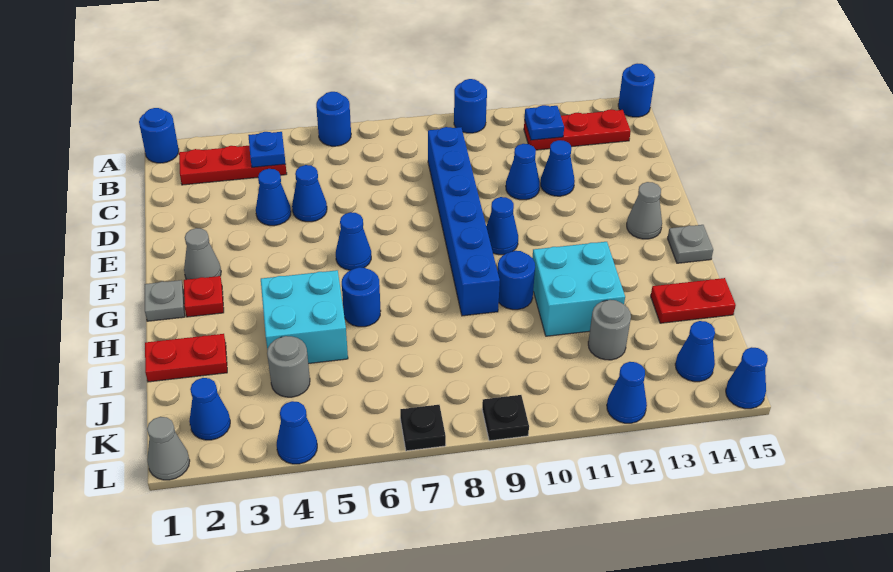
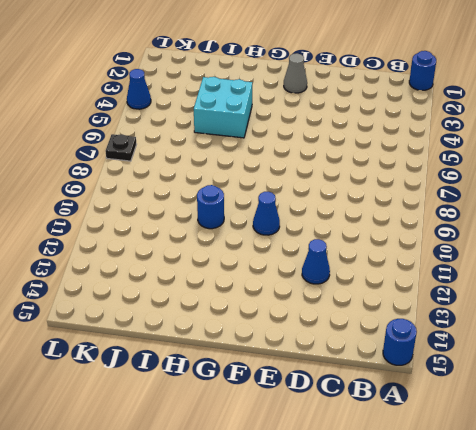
none -> blue 1x1 round brick [316,92,351,146]
none -> blue 1x1 round brick [454,79,487,133]
none -> red 1x3 plate [179,146,287,185]
none -> red 1x3 plate [524,110,631,150]

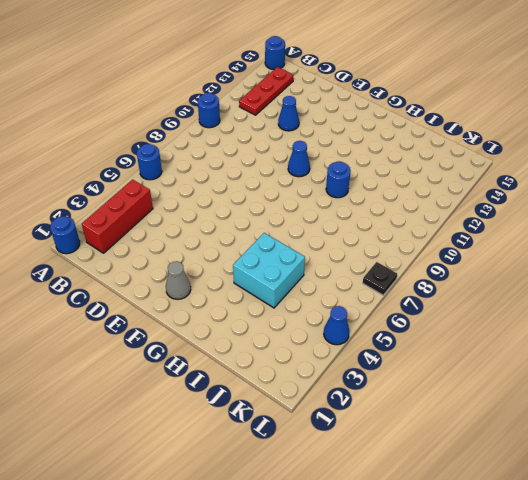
red 1x3 brick [82,179,153,253] -> red 1x3 plate [179,146,287,185]
none -> blue 1x6 brick [428,127,500,316]
none -> blue 1x1 cone [256,169,291,226]
none -> blue 1x1 cone [292,165,327,222]
none -> blue 1x1 cone [506,144,540,200]

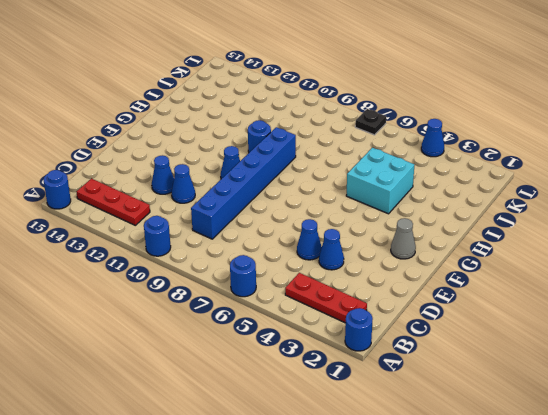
none -> blue 1x1 cone [336,212,371,270]
none -> grey 1x1 cone [627,182,662,239]
none -> grey 1x1 plate [145,280,185,321]
none -> red 1x1 plate [184,276,224,317]

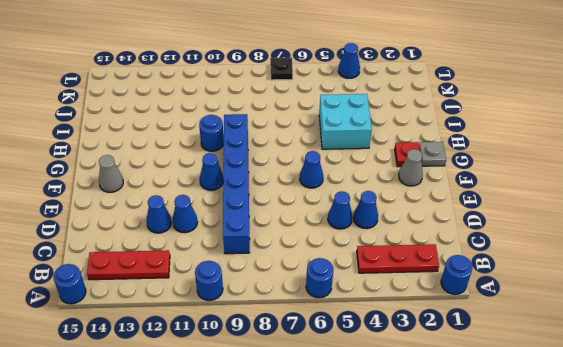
none -> grey 1x1 plate [668,225,713,263]
none -> blue 1x1 round brick [342,267,381,327]
none -> cyan 2x2 brick [532,242,625,336]
none -> red 1x2 plate [145,334,227,382]

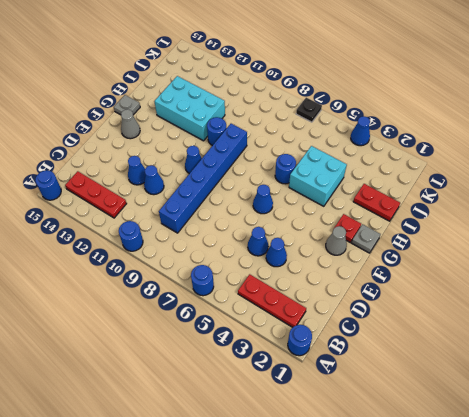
cyan 2x3 brick [154,76,225,141] -> cyan 2x2 brick [532,242,625,336]
none -> red 1x2 plate [651,278,736,323]
none -> grey 1x1 round brick [267,336,310,397]
none -> grey 1x1 round brick [588,300,631,360]
none -> blue 1x1 cone [189,378,230,440]

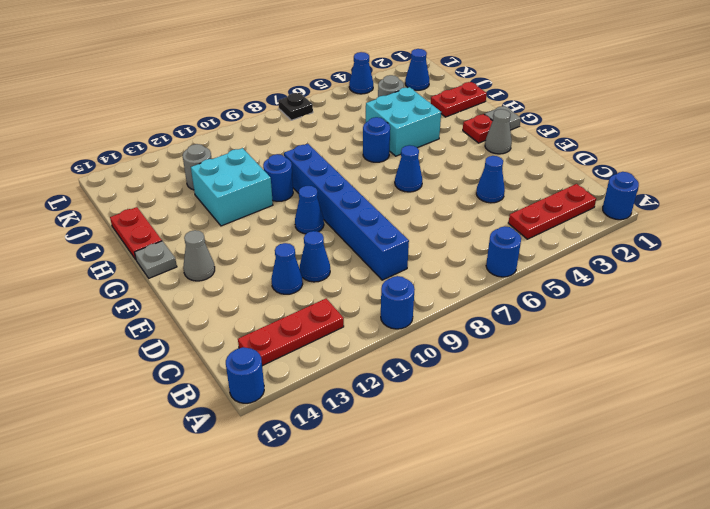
red 1x2 plate [110,207,162,260] -> red 1x2 plate turned to [651,278,736,323]
none -> blue 1x1 cone [292,165,327,222]
none -> blue 1x1 cone [675,321,715,382]
none -> grey 1x1 cone [147,417,190,480]
none -> black 1x1 plate [482,395,529,441]

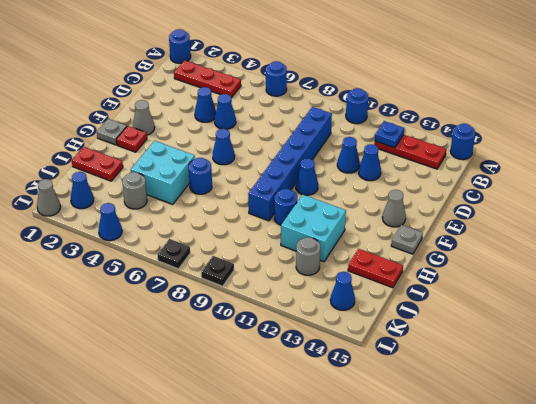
none -> blue 1x1 cone [607,362,647,423]
none -> blue 1x1 cone [726,347,768,409]
none -> blue 1x1 plate [248,132,286,167]

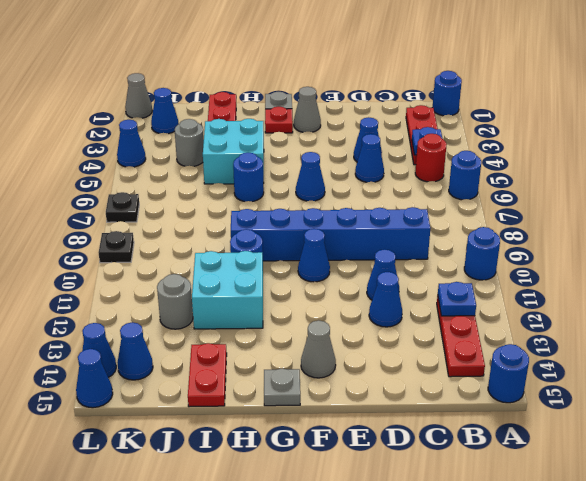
red 1x1 round brick [415,134,447,182] -> none
blue 1x1 cone [82,323,116,377] -> blue 1x1 cone moved to [607,362,647,423]

